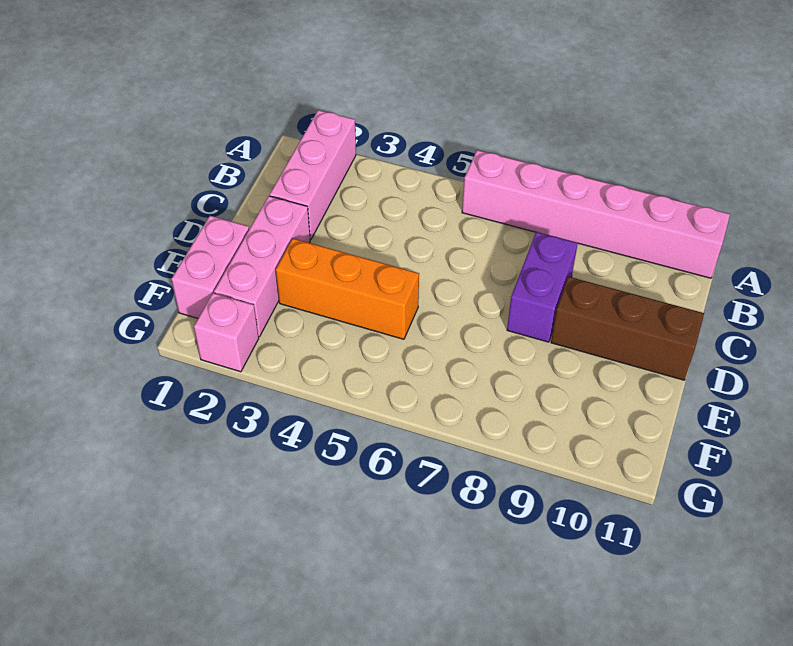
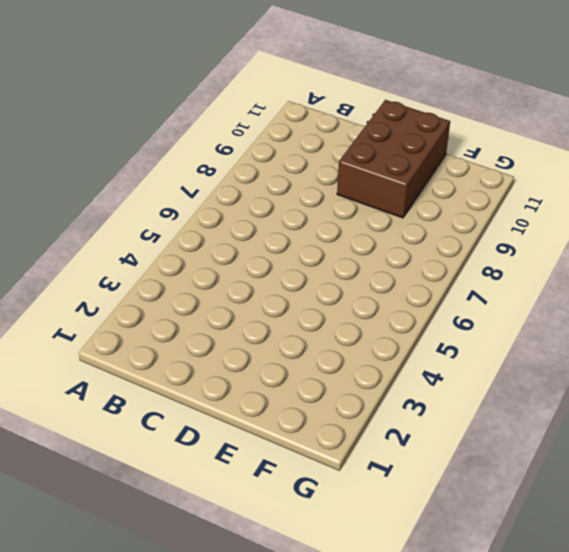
brown 2x3 brick [337,100,450,218] -> brown 1x3 brick [551,277,704,380]
none -> pink 1x3 brick [270,110,356,240]
none -> pink 1x6 brick [462,150,730,278]

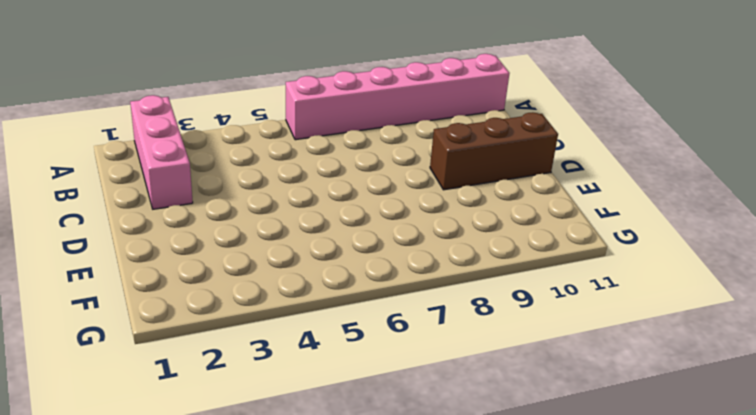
none -> purple 1x2 brick [507,232,578,342]
none -> pink 1x3 brick [214,196,310,337]

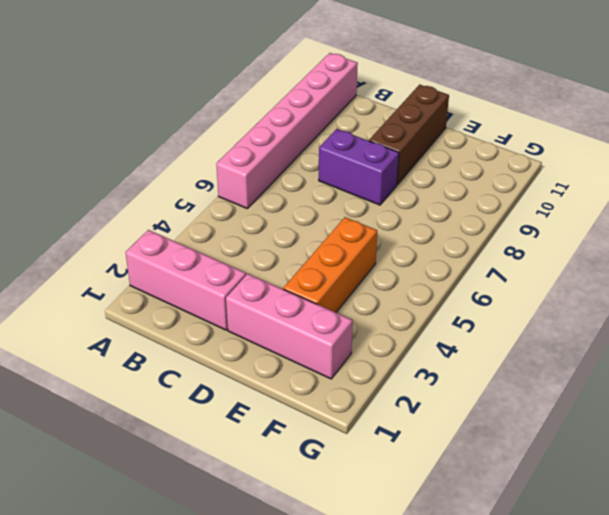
none -> pink 1x2 brick [171,216,249,318]
none -> pink 1x1 brick [194,293,259,372]

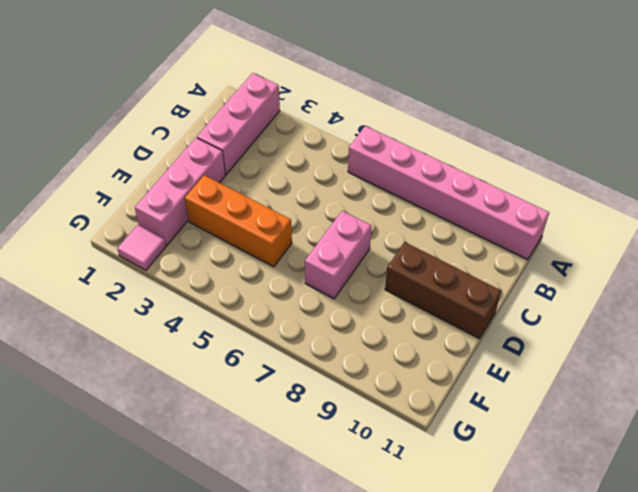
pink 1x2 brick [305,211,371,299] -> pink 1x2 brick moved to [171,216,249,318]
pink 1x1 tile [117,225,166,270] -> pink 1x1 brick [194,293,259,372]
none -> purple 1x2 brick [507,232,578,342]

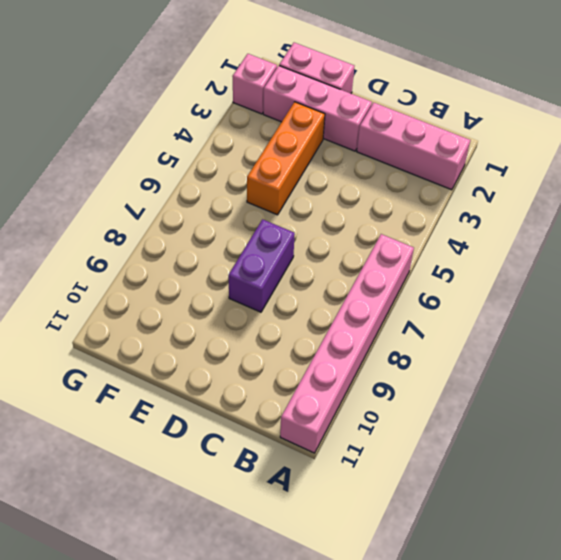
purple 1x2 brick [228,219,295,312] -> purple 1x2 brick turned to [507,232,578,342]
none -> brown 1x3 brick [551,277,704,380]

